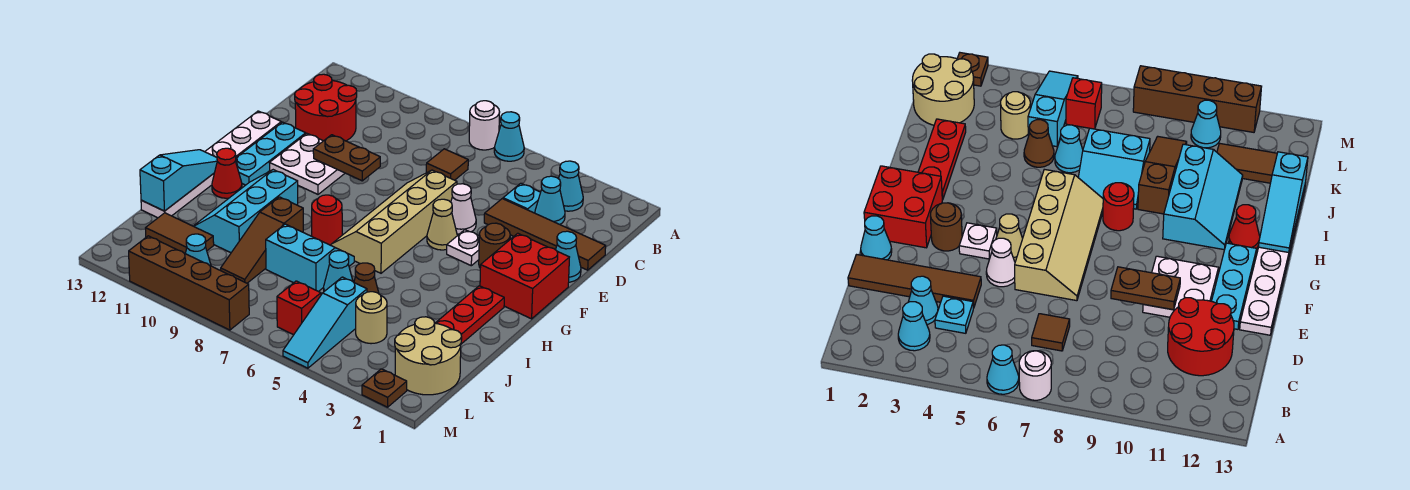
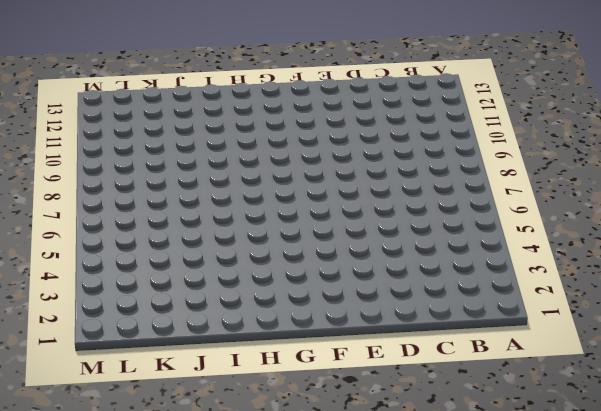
none -> cyan 1x1 cone [494,112,524,161]
none -> white 1x1 round brick [469,101,500,150]
none -> cyan 1x1 cone [559,161,583,211]
none -> cyan 1x1 cone [535,176,565,224]

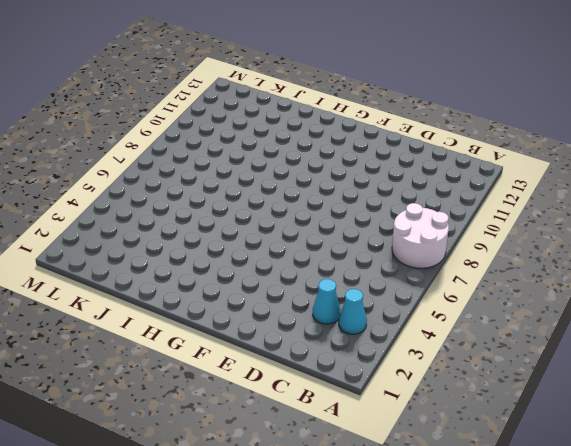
white 2x2 round brick [392,203,449,268] -> white 1x1 round brick [469,101,500,150]
none -> cyan 1x1 cone [494,112,524,161]
none -> cyan 1x1 plate [503,183,541,213]
none -> brown 1x1 tile [426,149,468,180]
none -> red 2x2 round brick [295,74,357,141]

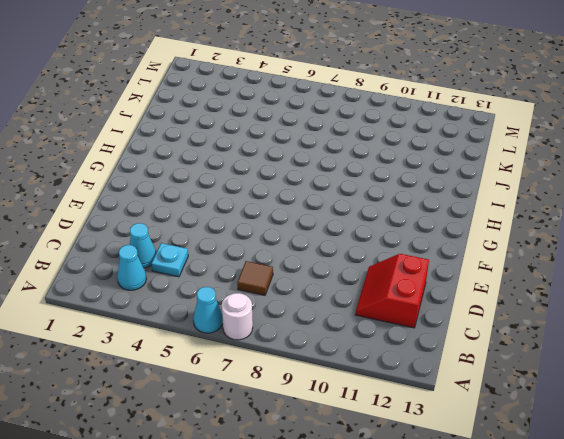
red 2x2 slope [356,254,429,328] -> red 2x2 round brick [295,74,357,141]
none -> brown 1x4 tile [484,199,606,270]
none -> cyan 1x1 cone [556,231,581,282]
none -> white 1x1 cone [451,184,476,234]
none -> tan 2x4 slope [331,170,457,273]

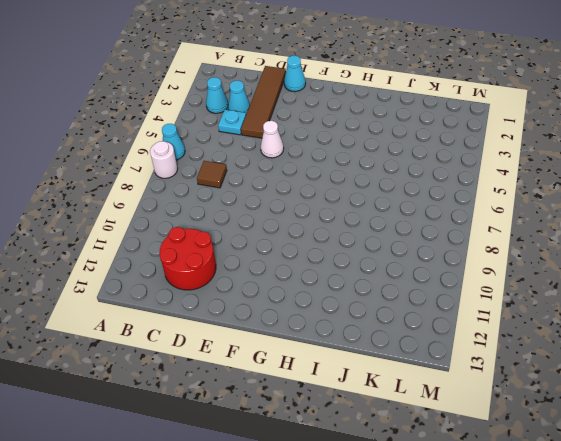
none -> tan 2x4 slope [331,170,457,273]
none -> white 2x2 plate [270,134,345,194]
none -> cyan 1x3 plate [236,122,306,185]
none -> white 1x6 plate [141,111,281,218]

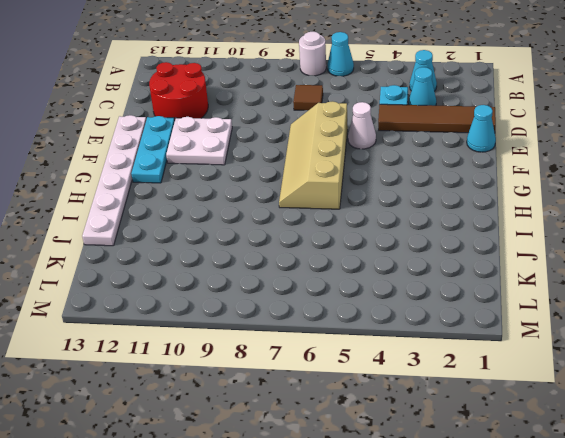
none -> red 2x2 brick [480,233,569,319]
none -> brown 1x1 round brick [479,223,510,268]
none -> white 1x1 plate [447,230,479,266]
none -> tan 1x1 cone [427,199,457,250]

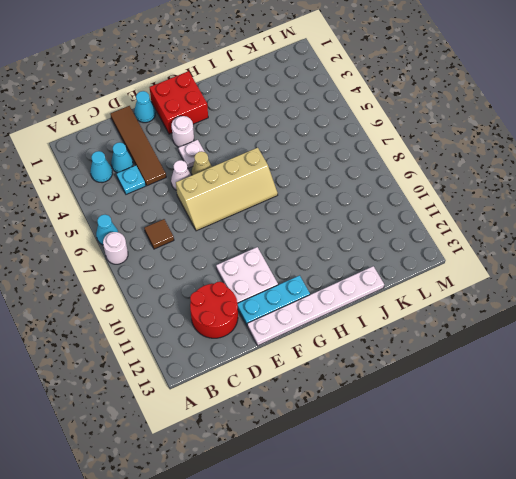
white 1x1 round brick [172,116,194,147] -> brown 1x1 round brick [479,223,510,268]
none -> red 1x3 plate [436,286,504,344]
none -> red 1x1 round brick [312,195,342,245]
none -> cyan 2x3 slope [194,170,298,253]
none -> red 1x1 cone [212,148,242,198]

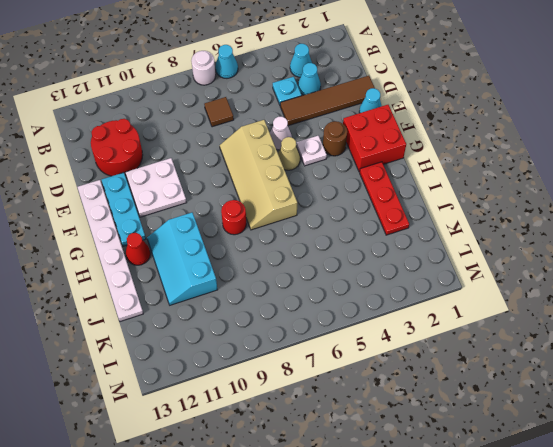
none -> cyan 2x2 slope [266,224,354,292]
none -> brown 1x3 slope [221,197,303,283]
none -> brown 1x1 cone [354,263,379,294]
none -> cyan 1x1 cone [324,251,353,291]

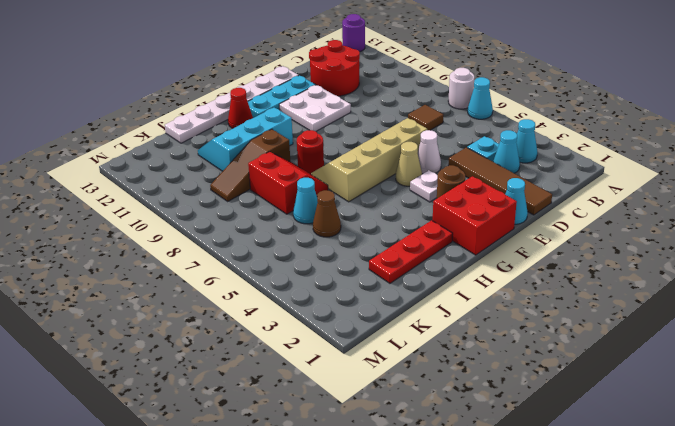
purple 1x1 round brick [342,14,365,52] -> none
red 2x2 slope [248,152,328,214] -> cyan 2x2 slope [266,224,354,292]
none -> tan 2x2 round brick [395,317,462,395]
none -> tan 1x1 round brick [356,292,387,344]
none -> cyan 1x3 slope [283,277,367,368]
none -> brown 1x2 tile [146,213,214,253]

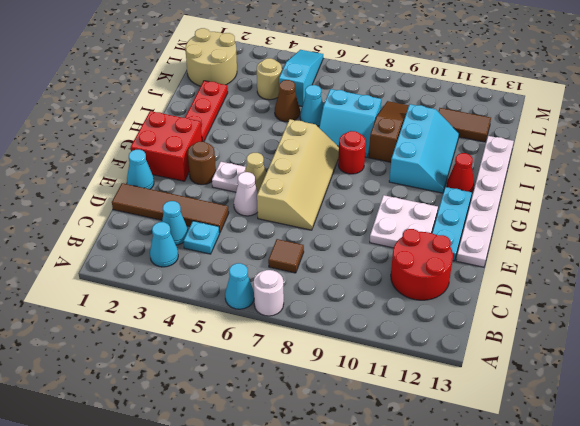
none -> red 1x1 brick [277,281,321,335]
none -> cyan 1x1 cone [185,234,211,266]
none -> brown 1x1 plate [362,369,407,407]
none -> brown 1x4 brick [129,236,249,330]

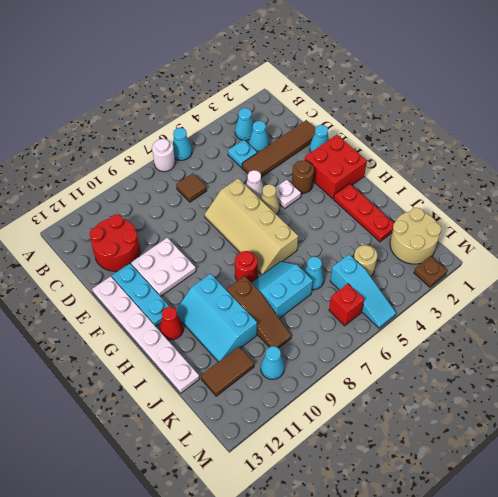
none -> brown 1x1 cone [354,263,379,294]
none -> brown 1x4 brick [129,236,249,330]
none -> brown 1x2 plate [313,135,380,181]
none -> cyan 1x3 slope [140,150,217,211]

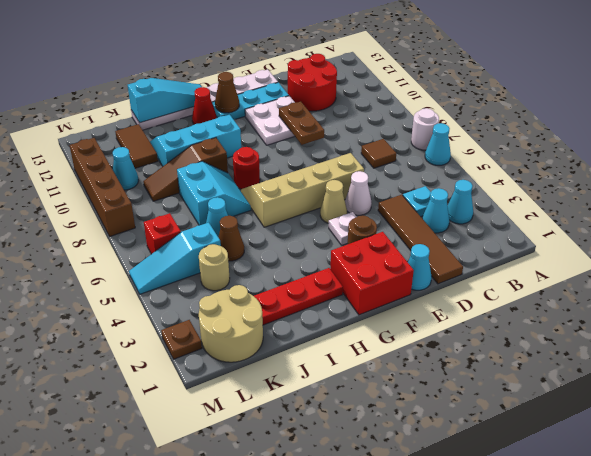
brown 1x1 cone [215,72,239,113] -> none

